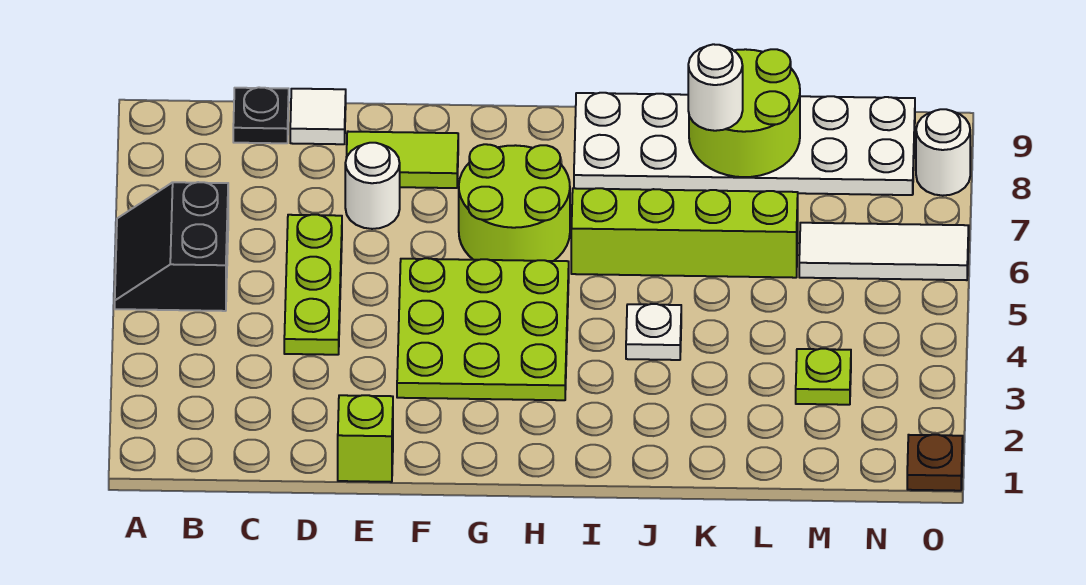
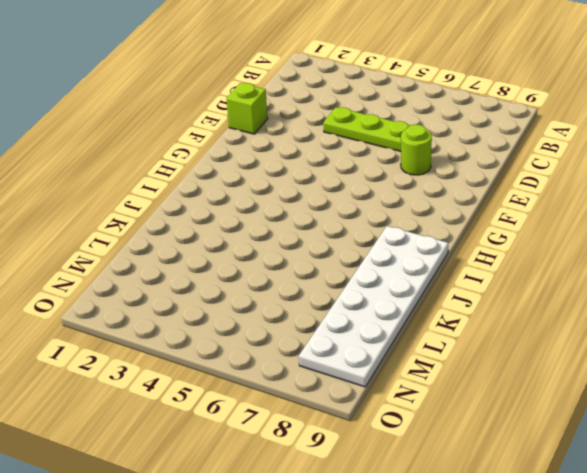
lime 1x1 round brick [401,124,432,175] -> white 1x1 round brick [345,143,400,229]
none -> black 2x2 slope [115,182,228,311]
none -> black 1x1 plate [233,87,289,143]
none -> white 1x1 tile [290,89,346,144]

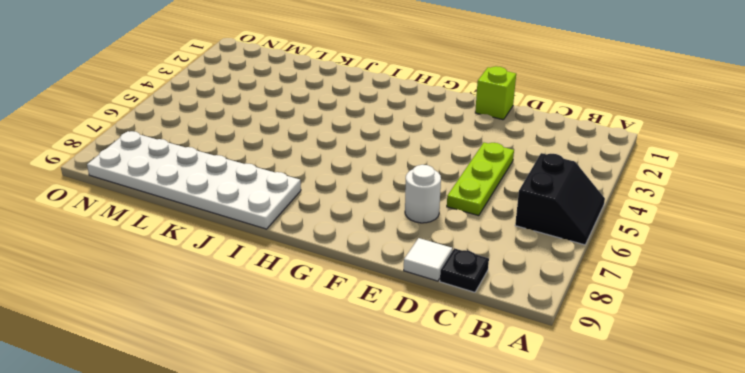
none -> lime 1x2 tile [346,132,458,188]
none -> lime 3x3 plate [397,258,569,400]
none -> lime 2x2 round brick [459,144,570,261]

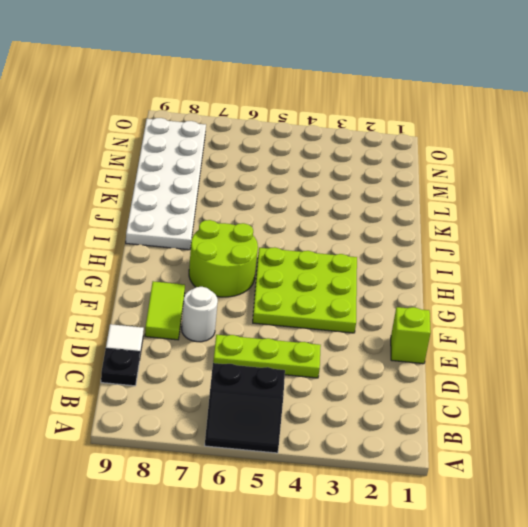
none -> lime 1x4 brick [571,188,798,278]
none -> white 1x1 plate [626,304,681,360]
none -> lime 1x1 plate [796,349,851,405]

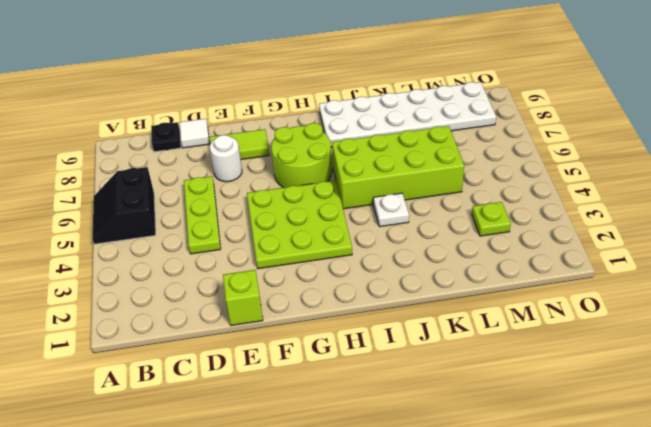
lime 2x4 brick [332,126,464,209] -> lime 1x4 brick [571,188,798,278]
none -> white 1x3 tile [799,223,969,280]
none -> brown 1x1 plate [907,435,963,491]
none -> white 1x1 round brick [916,109,970,196]

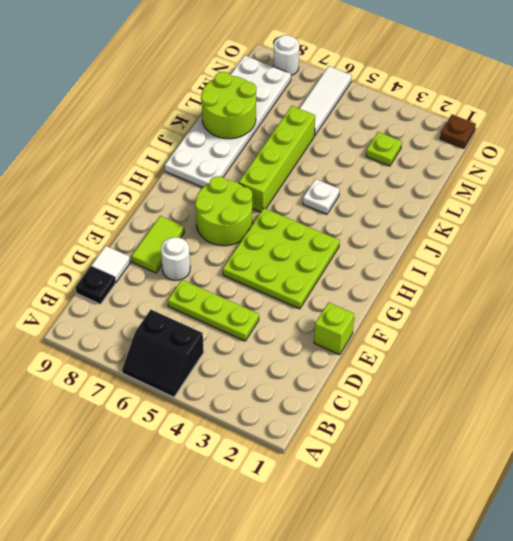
none -> white 1x1 round brick [688,44,743,131]

